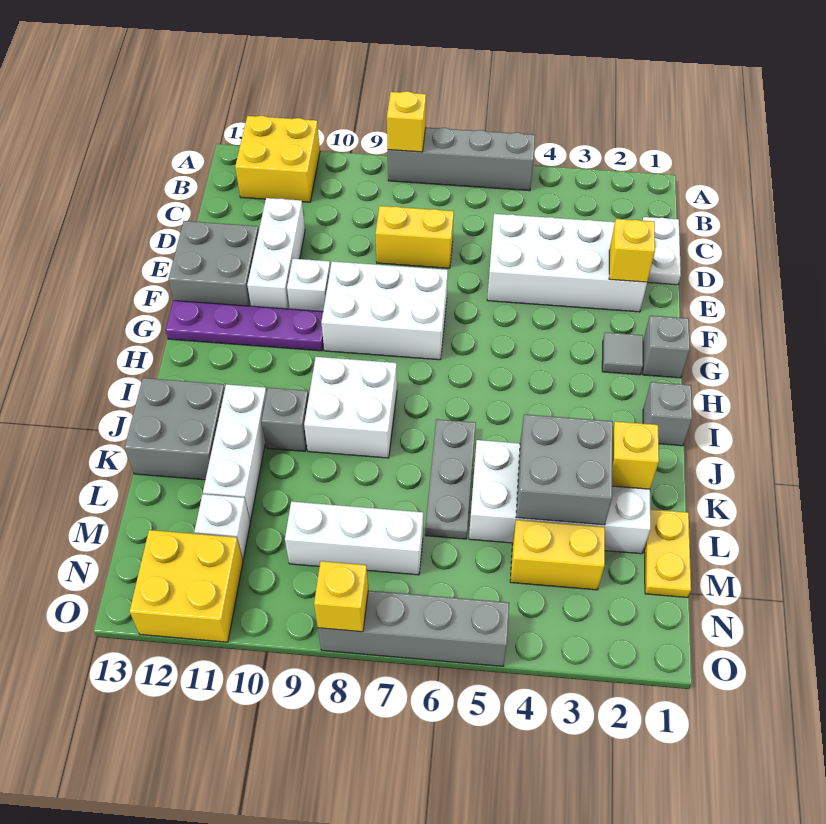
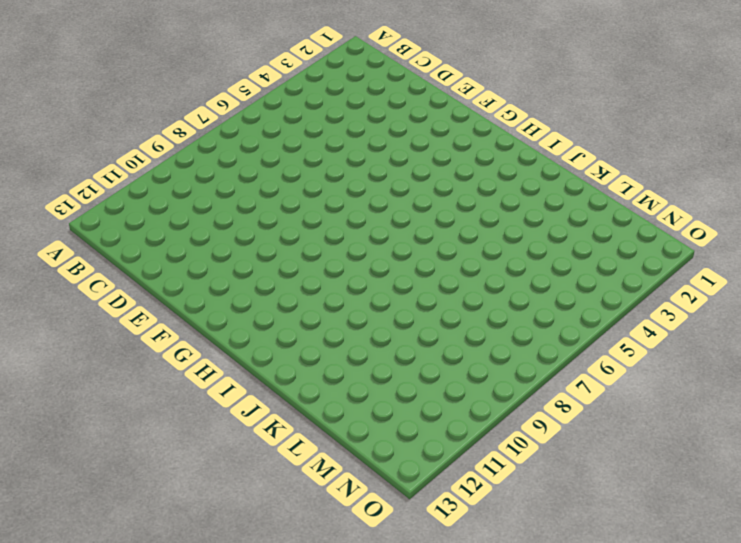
none -> grey 1x4 brick [388,128,535,191]
none -> yellow 2x2 brick [235,116,320,202]
none -> white 1x2 plate [642,217,681,285]
none -> white 2x4 brick [487,214,647,312]

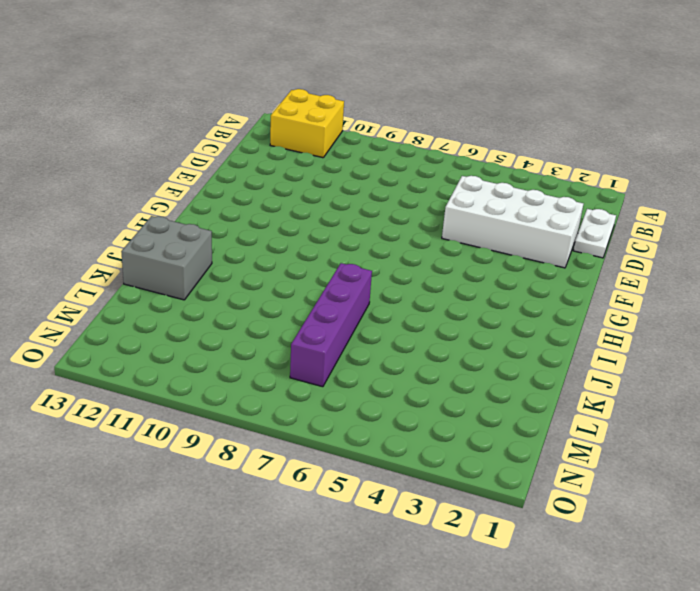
purple 1x4 brick [290,263,372,387] -> white 1x3 brick [285,501,423,575]
none -> grey 1x4 brick [388,128,535,191]
none -> yellow 1x2 brick [375,206,454,268]
none -> white 1x3 brick [247,198,305,309]
none -> grey 2x2 brick [169,221,259,306]

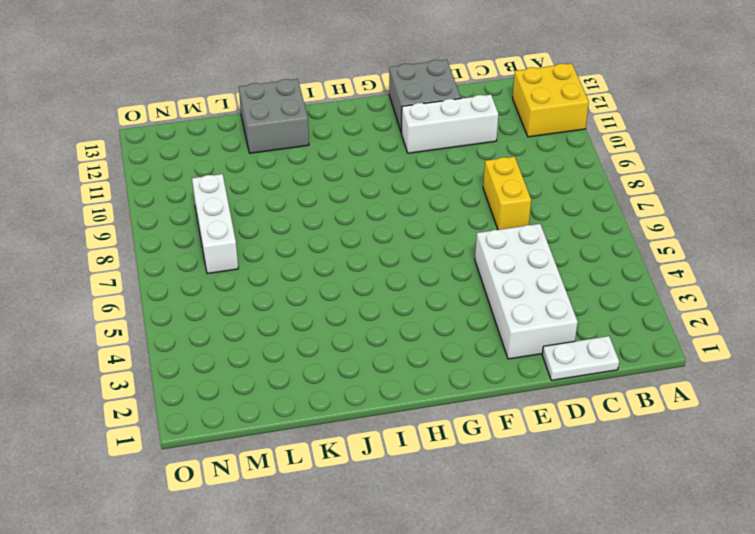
none -> grey 1x4 brick [388,128,535,191]
none -> white 2x3 brick [321,261,448,360]
none -> white 1x1 brick [287,259,330,311]
none -> grey 1x1 brick [643,316,690,378]

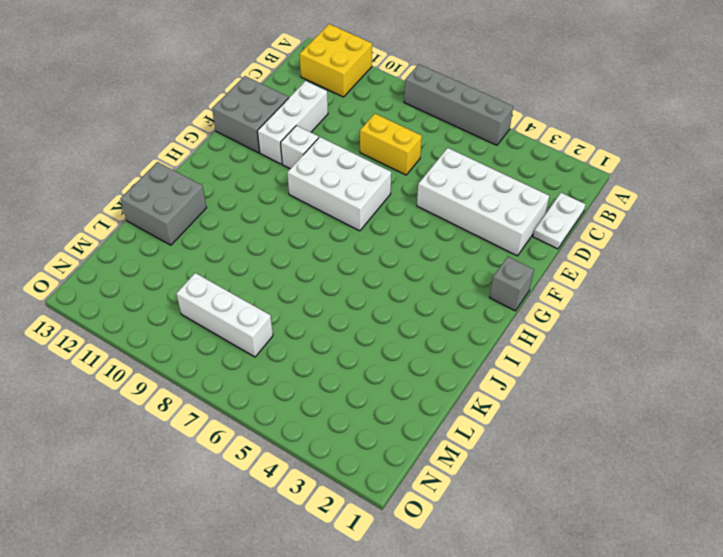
none -> grey 1x1 tile [602,332,643,375]
none -> purple 1x4 plate [166,301,324,351]
none -> grey 1x1 brick [643,382,692,446]
none -> white 2x2 brick [304,357,397,458]

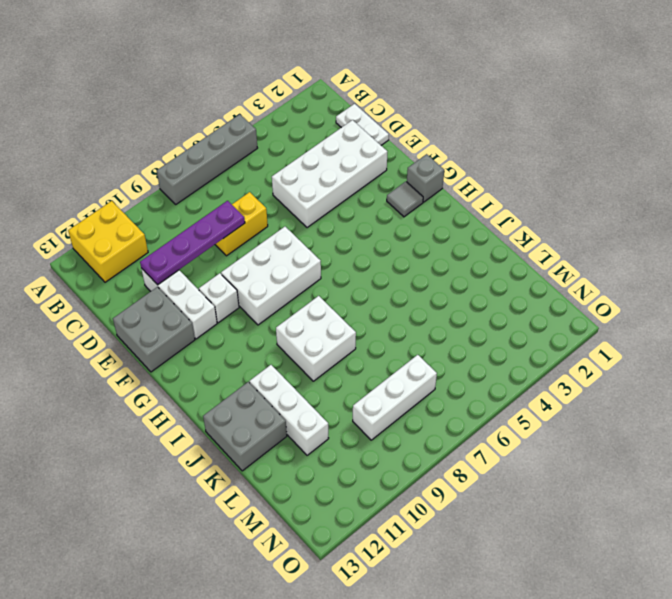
purple 1x4 plate [140,201,245,285] -> purple 1x4 plate moved to [166,301,324,351]
none -> grey 1x1 brick [643,382,692,446]
none -> grey 1x3 plate [425,419,476,539]
none -> grey 1x1 brick [261,388,309,451]
none -> white 2x4 brick [469,440,651,554]

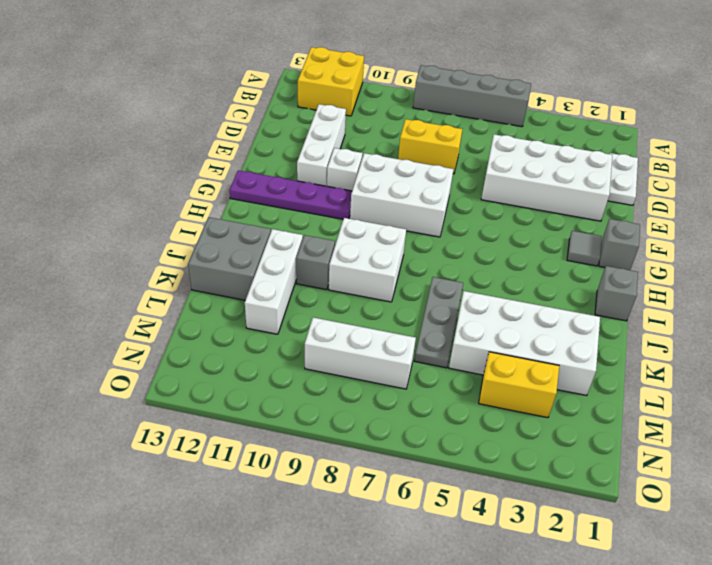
none -> grey 2x2 brick [169,221,259,306]
none -> yellow 1x2 plate [644,509,691,598]
none -> white 1x1 brick [194,494,250,560]
none -> yellow 2x2 brick [130,530,243,642]

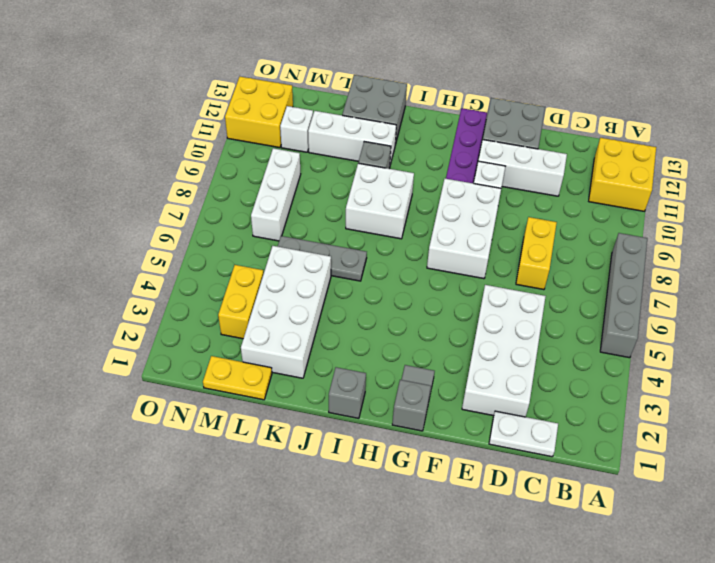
none -> grey 1x4 brick [318,591,509,666]
none -> yellow 1x1 brick [387,91,426,152]
none -> yellow 1x1 brick [609,219,655,282]
none -> yellow 1x1 brick [612,421,659,489]

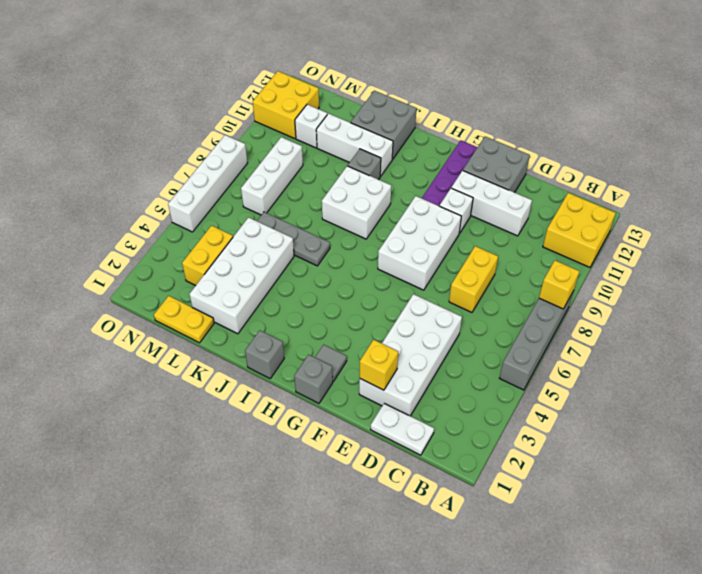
white 1x4 brick [168,135,247,232] -> grey 1x4 brick [318,591,509,666]
none -> yellow 1x1 brick [612,421,659,489]
none -> grey 2x2 brick [516,414,613,525]
none -> yellow 1x1 brick [314,561,368,632]

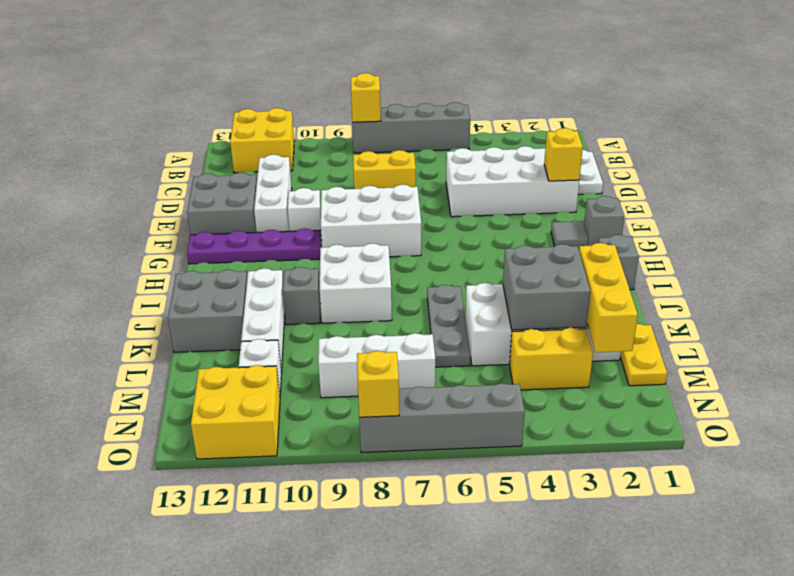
yellow 1x3 brick [579,243,638,352] -> yellow 1x1 brick [612,421,659,489]

